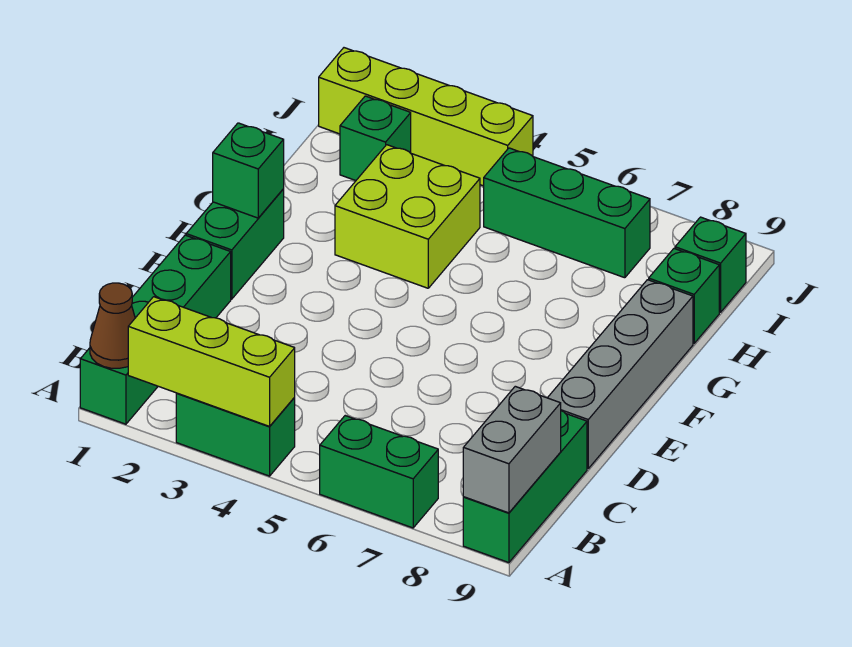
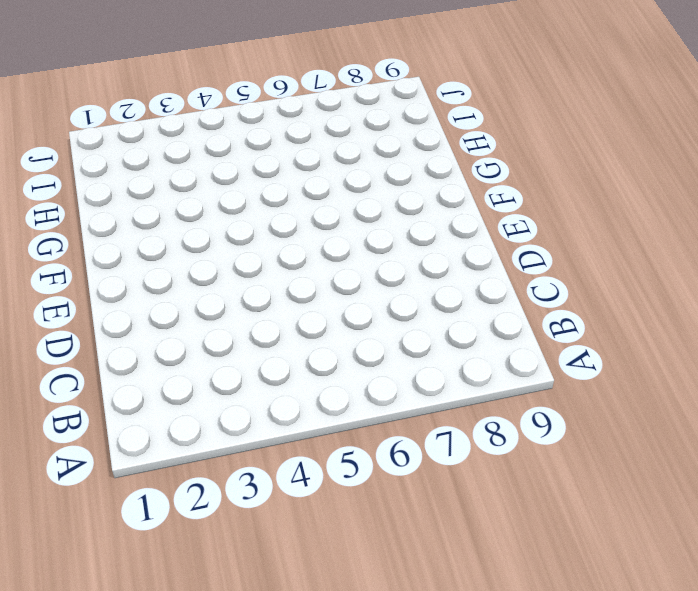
none -> green 1x4 brick [80,235,231,424]
none -> green 1x2 brick [176,393,295,476]
none -> green 1x2 brick [320,416,438,528]

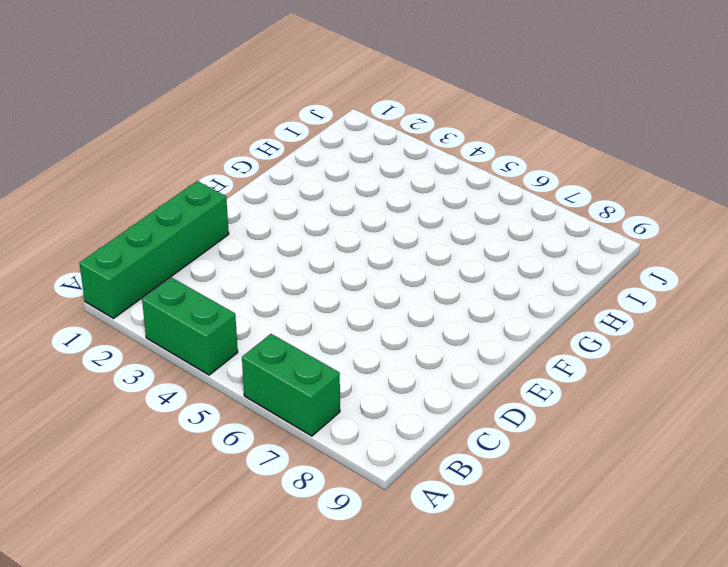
none -> green 1x3 brick [463,411,587,563]
none -> grey 1x4 brick [548,280,693,469]
none -> green 1x2 brick [186,189,284,299]

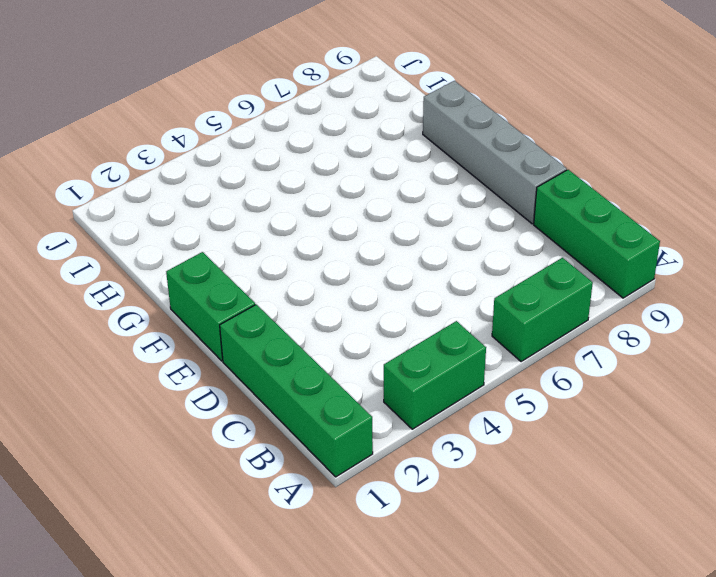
none -> lime 2x2 brick [335,145,480,288]
none -> green 1x1 brick [649,249,719,343]
none -> green 1x1 brick [340,96,411,181]

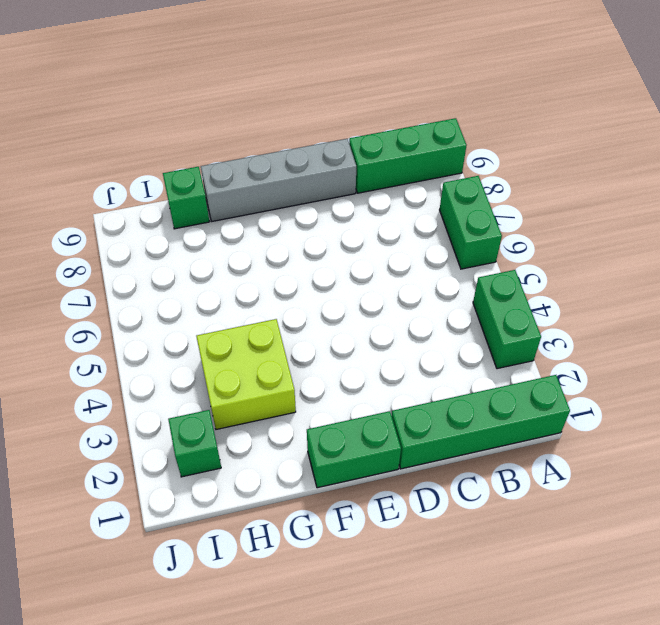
none -> green 1x3 brick [484,148,650,278]
none -> green 1x1 brick [675,217,746,312]
none -> lime 1x4 brick [319,48,533,186]

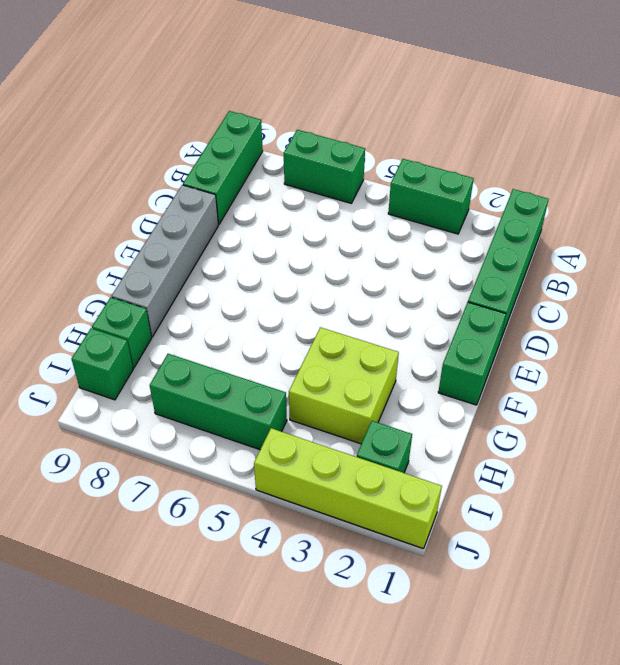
none -> brown 1x1 cone [90,283,135,368]
none -> lime 1x3 brick [128,297,295,426]
none -> grey 1x2 brick [463,386,561,513]

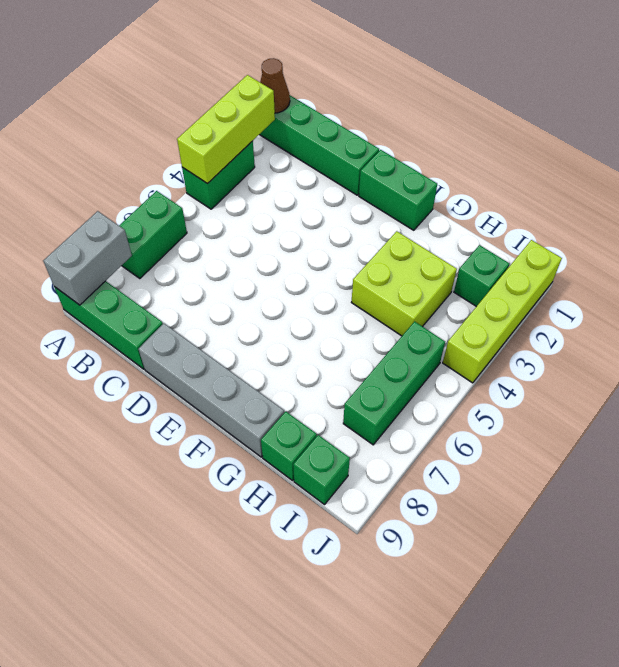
grey 1x2 brick [43,211,132,305] -> grey 1x2 brick turned to [463,386,561,513]
none -> green 1x1 brick [213,123,284,218]

